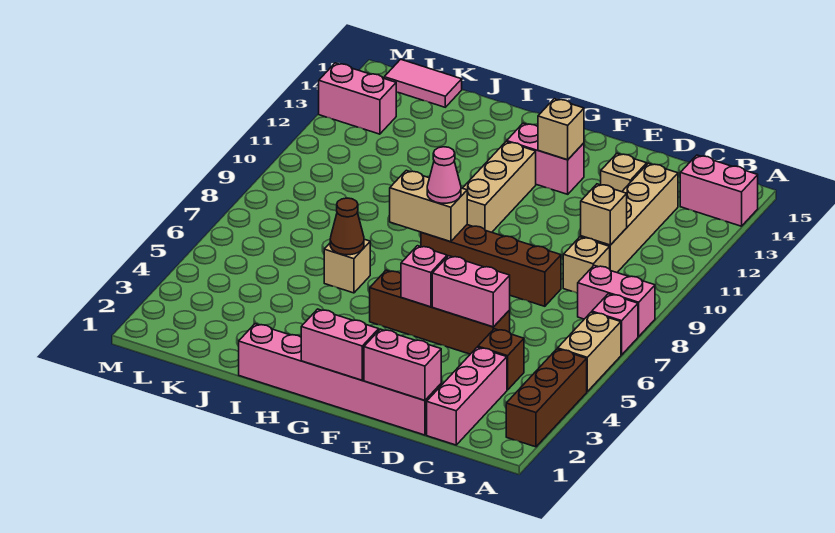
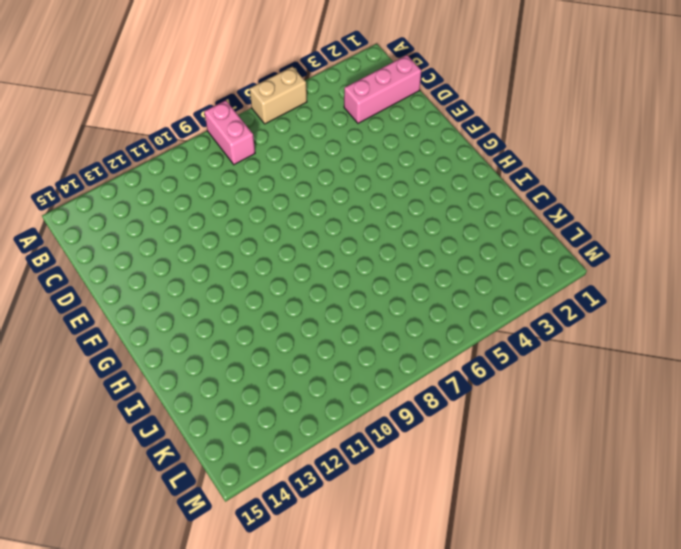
none -> brown 1x3 brick [506,349,587,447]
none -> pink 1x1 brick [592,294,638,355]
none -> pink 1x2 brick [680,155,758,226]

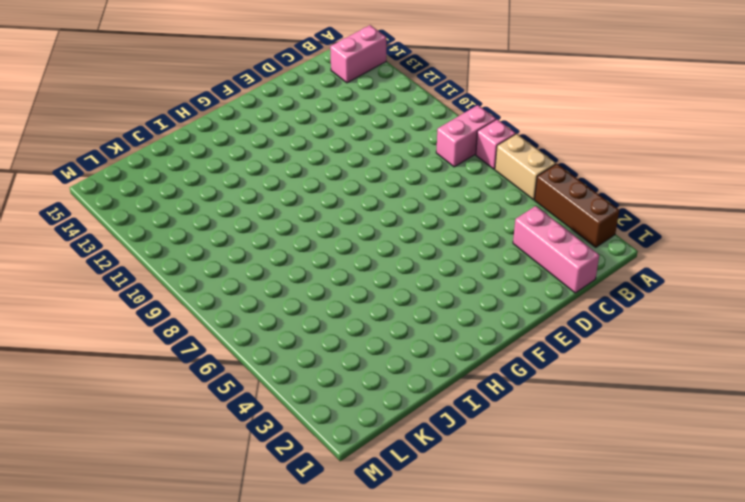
none -> brown 1x1 brick [478,329,524,390]
none -> tan 1x1 brick [563,237,610,293]
none -> tan 1x4 brick [581,163,678,272]

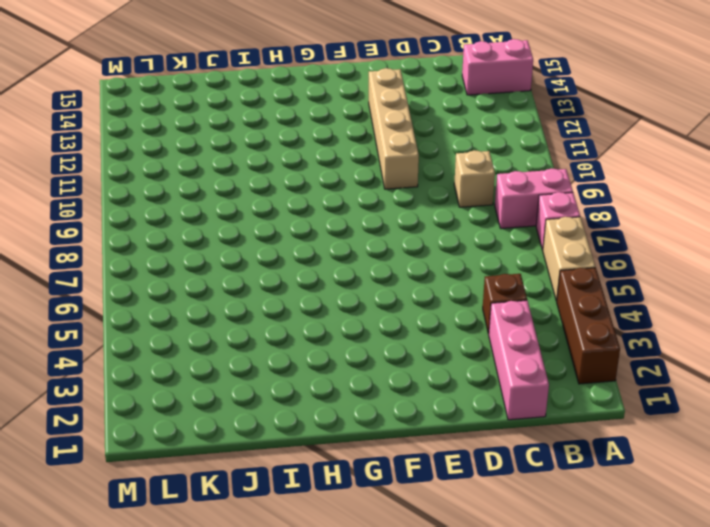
tan 1x4 brick [369,68,419,189] -> tan 1x4 brick moved to [581,163,678,272]
none -> pink 1x6 brick [239,324,441,435]
none -> brown 1x4 brick [370,270,510,354]
none -> brown 1x4 brick [421,225,561,306]

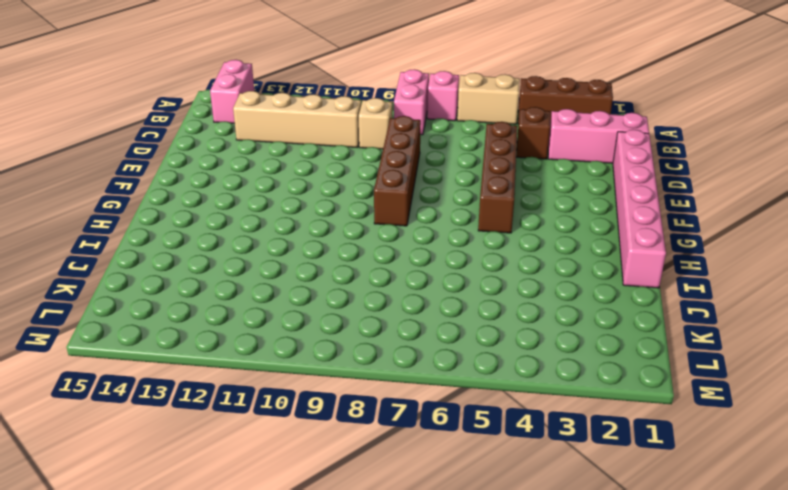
none -> tan 1x1 brick [601,153,647,192]
none -> pink 1x2 brick [507,123,584,194]
none -> tan 1x3 brick [463,142,536,232]

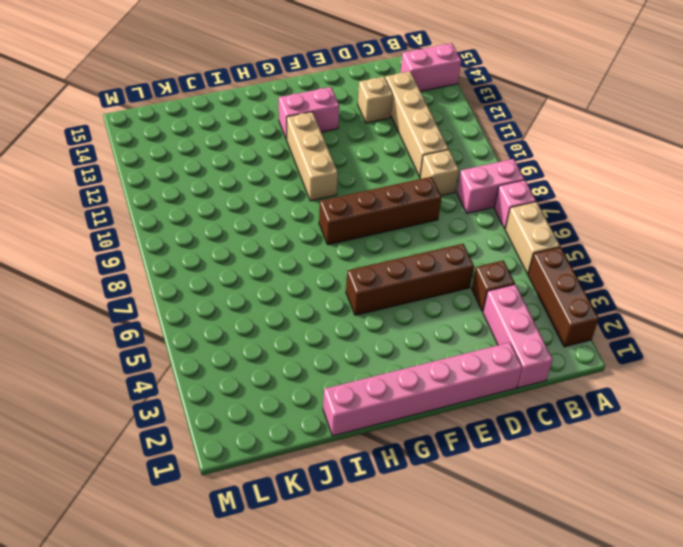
none -> tan 1x1 brick [324,239,370,293]
none -> pink 1x2 tile [384,59,462,107]
none -> pink 1x2 brick [319,63,396,134]

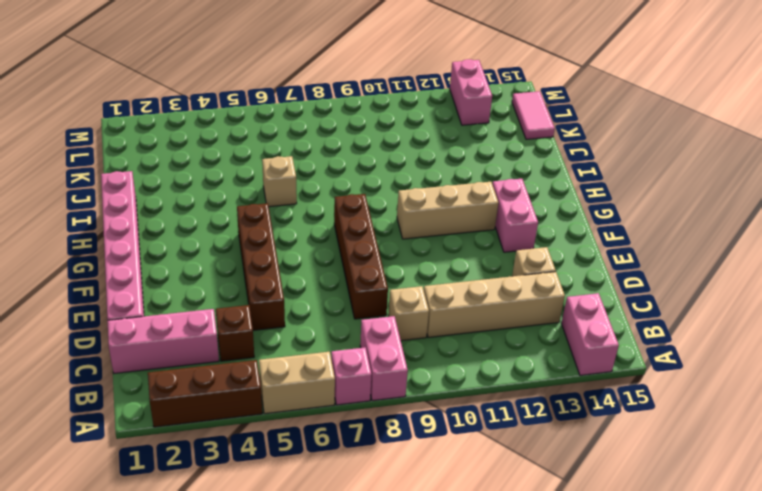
none -> tan 1x1 brick [581,184,627,245]
none -> pink 1x2 brick [364,329,441,400]
none -> pink 1x2 brick [432,256,510,327]

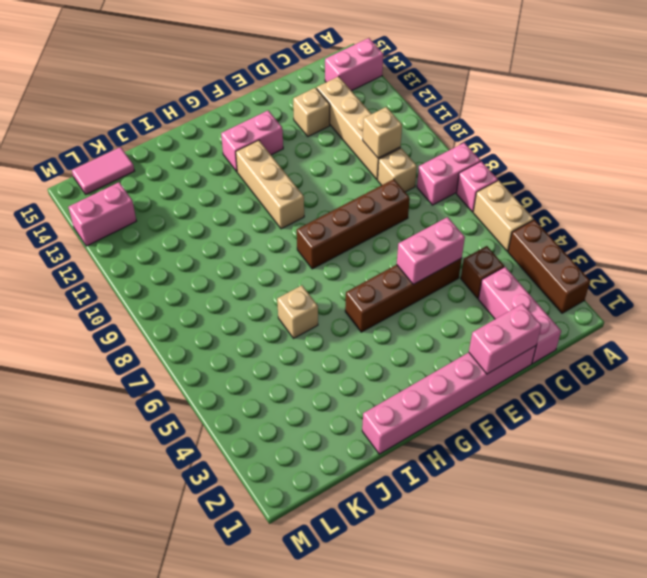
none -> pink 1x2 brick [301,309,379,380]
none -> pink 1x1 brick [401,246,447,307]
none -> tan 1x1 brick [538,99,584,160]

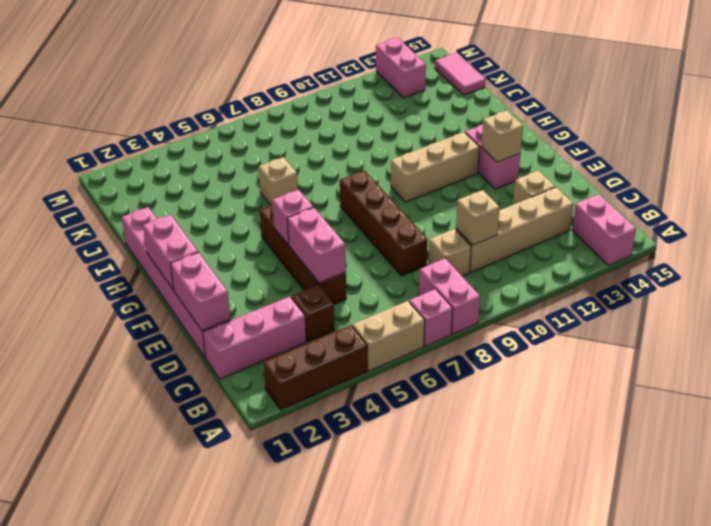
none -> tan 1x2 brick [390,170,467,242]
none -> brown 1x1 cone [330,198,364,255]
none -> pink 1x1 cone [427,147,461,203]

